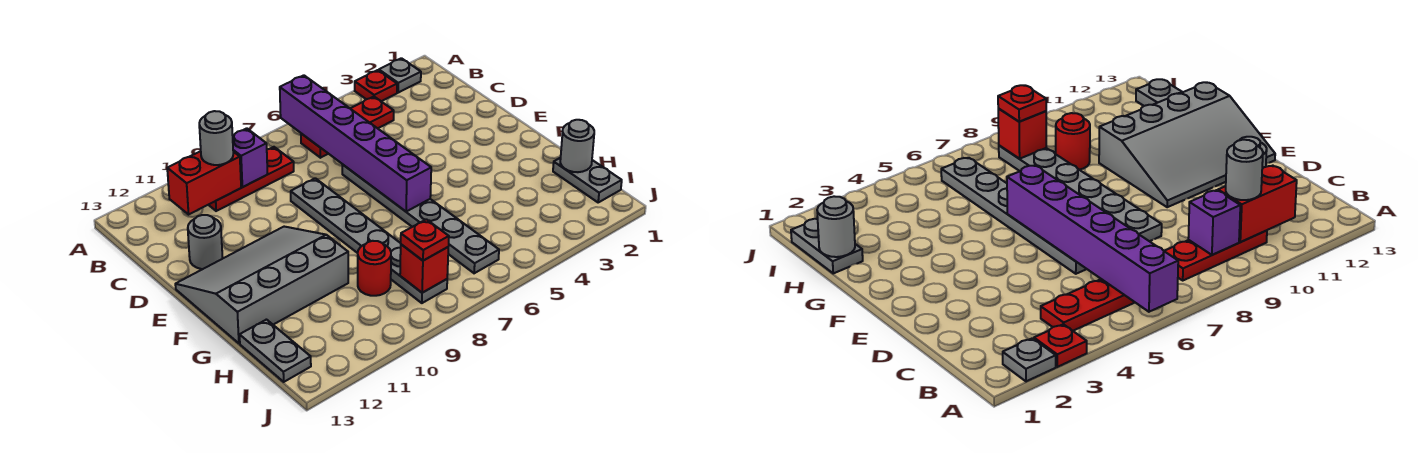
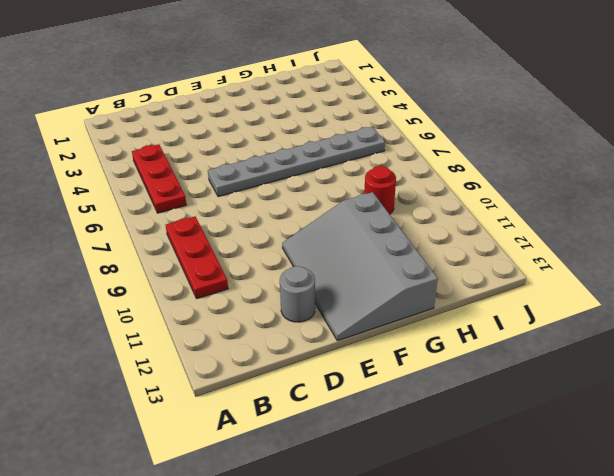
none -> grey 1x1 plate [379,58,421,93]
none -> red 1x1 plate [355,70,397,101]
none -> grey 1x6 plate [291,178,447,303]

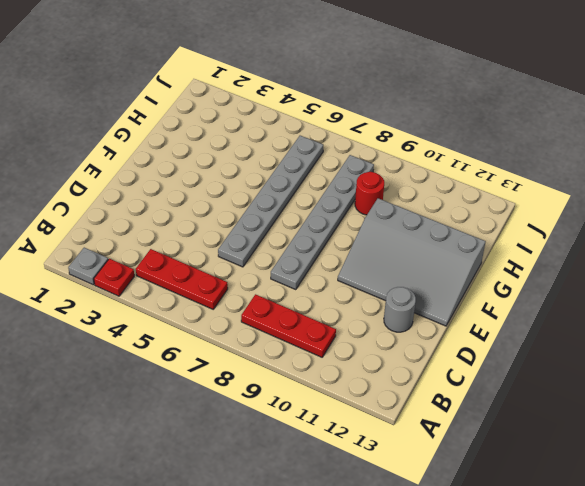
none -> grey 1x2 plate [553,158,622,202]
none -> grey 1x2 plate [240,320,311,382]
none -> purple 1x6 brick [280,75,431,211]

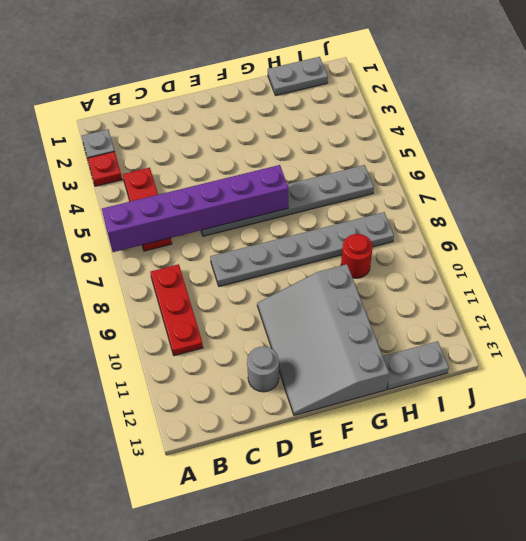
none -> purple 1x1 brick [233,128,268,187]
none -> red 1x2 brick [167,151,241,214]
none -> grey 1x1 round brick [560,120,594,172]

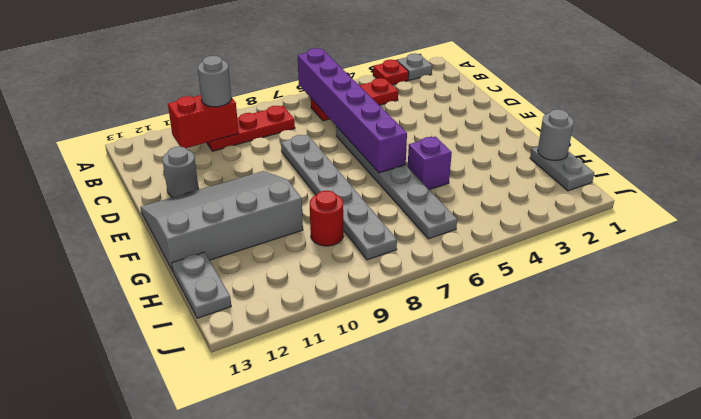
purple 1x1 brick [408,137,452,190] -> purple 1x1 brick moved to [233,128,268,187]
none -> red 1x1 brick [400,244,448,293]
none -> red 1x1 plate [401,219,449,261]

